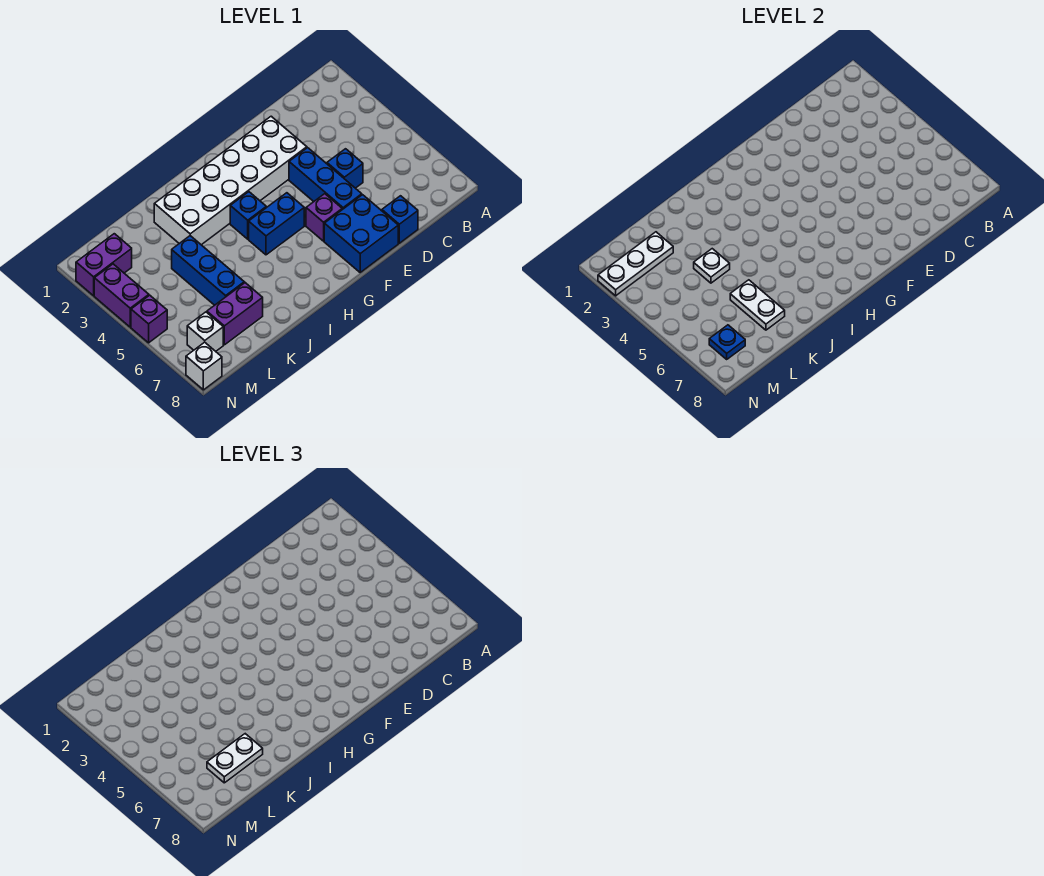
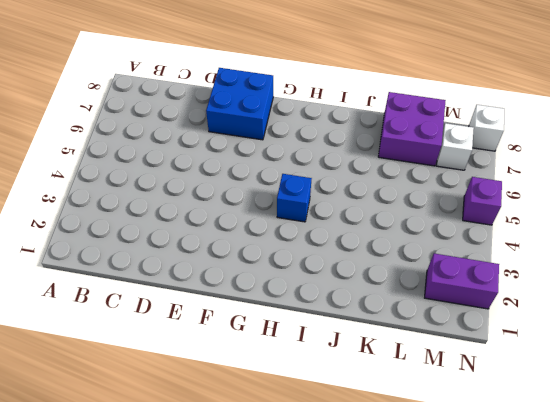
purple 2x2 brick [378,92,446,166] -> purple 1x2 brick [207,283,263,345]
none -> blue 1x1 brick [327,149,363,188]
none -> blue 1x1 brick [382,196,418,243]
none -> white 2x6 brick [154,116,307,245]

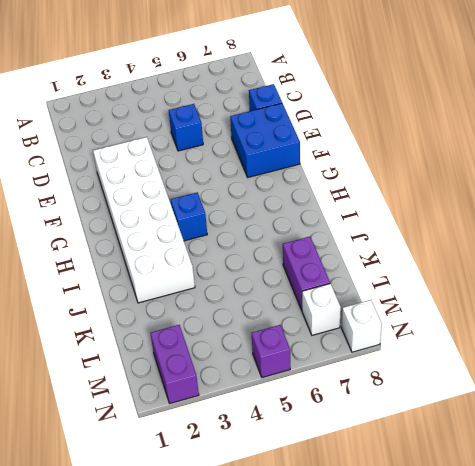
none -> blue 1x3 brick [289,148,362,210]
none -> purple 1x1 brick [306,194,342,241]
none -> blue 1x2 brick [249,193,304,255]

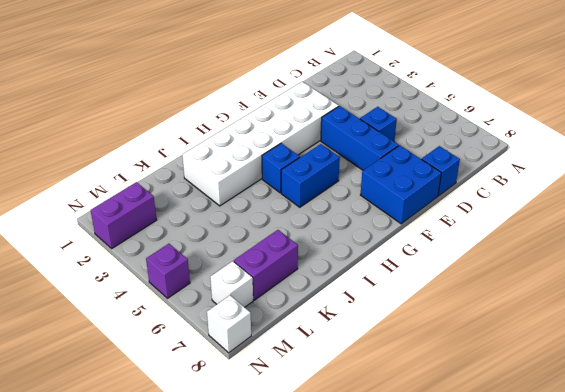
none -> purple 1x1 brick [306,194,342,241]
none -> blue 1x3 brick [172,236,244,305]
none -> purple 1x2 brick [94,264,149,327]

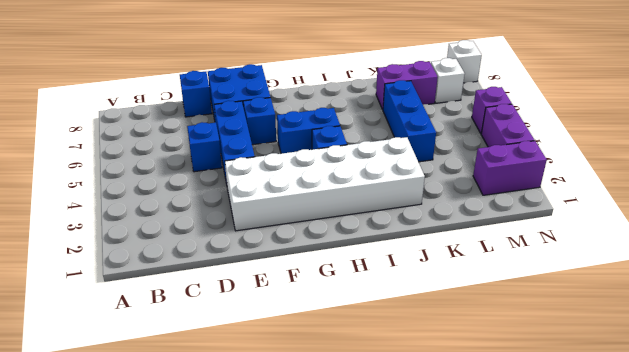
blue 1x1 brick [243,97,276,145] -> purple 1x1 brick [306,194,342,241]
none -> white 1x1 plate [694,249,730,283]
none -> white 1x2 plate [730,280,785,330]
none -> white 1x3 plate [598,232,673,296]

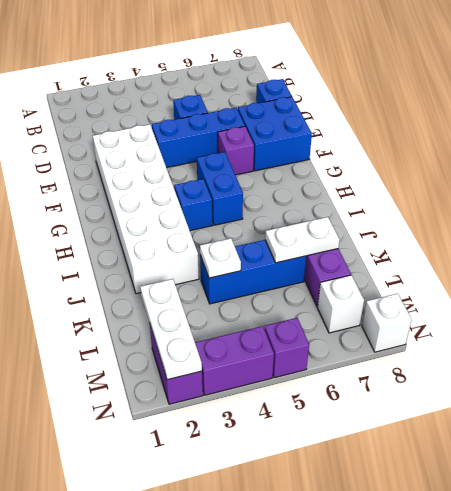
none -> blue 1x1 plate [709,325,745,359]
none -> white 1x2 plate [207,734,263,783]

